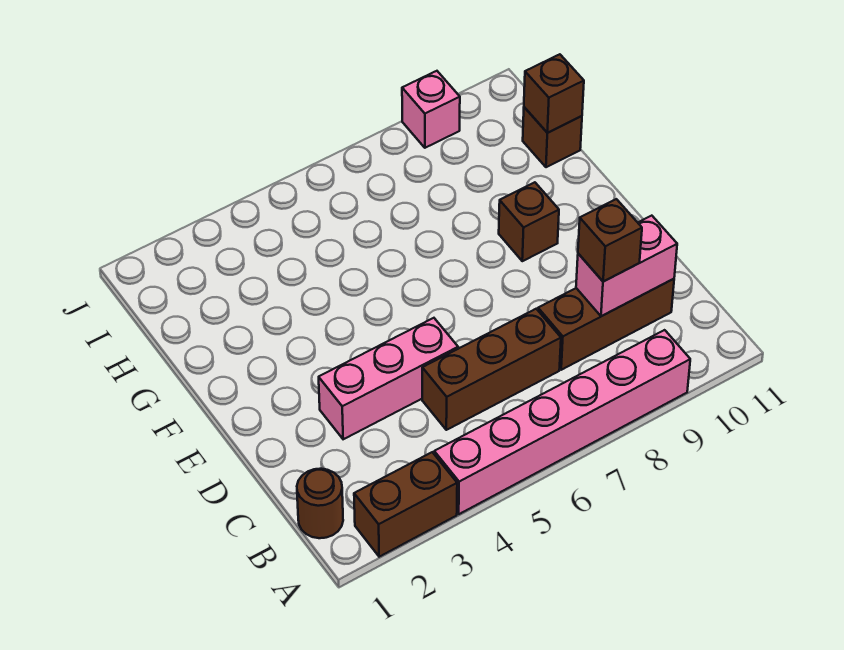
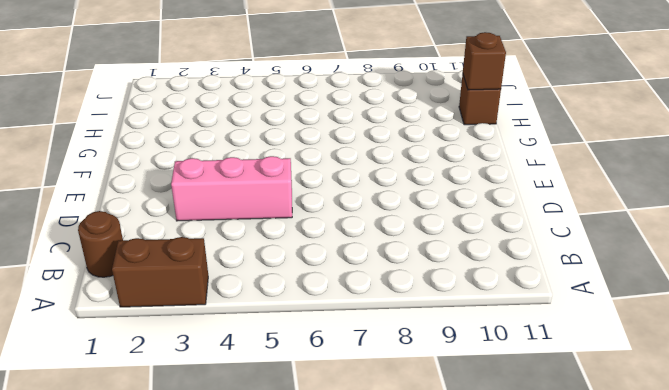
none -> pink 1x6 brick [434,330,690,514]
none -> brown 1x3 brick [422,309,561,430]
none -> brown 1x3 brick [538,279,674,370]

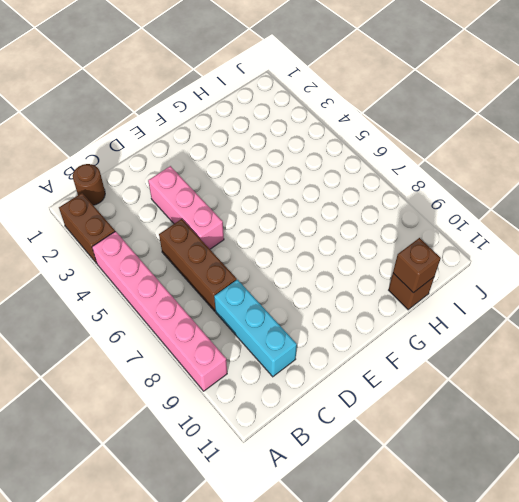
cyan 1x3 brick [214,280,297,377] -> brown 1x3 brick [538,279,674,370]
none -> brown 1x1 brick [499,182,559,261]
none -> pink 1x1 brick [402,71,460,148]
none -> pink 1x2 brick [576,216,677,316]

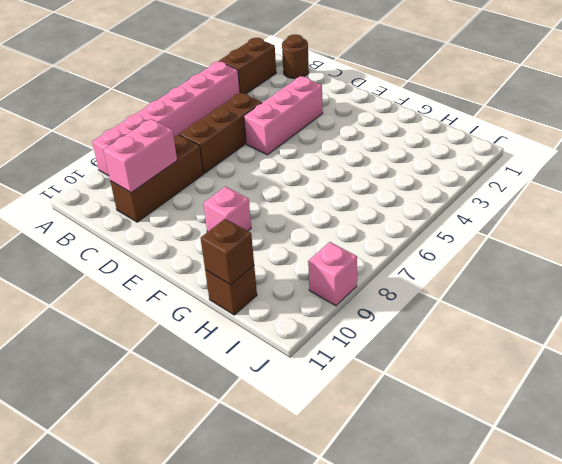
pink 1x1 brick [203,186,251,232] -> brown 1x1 brick [499,182,559,261]
none -> brown 1x1 brick [578,199,642,281]

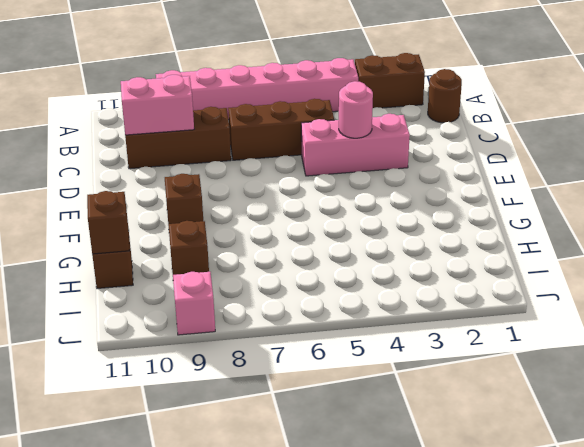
pink 1x1 round brick [339,81,373,138] -> none
brown 1x1 brick [168,221,209,275] -> brown 1x1 brick moved to [578,199,642,281]

